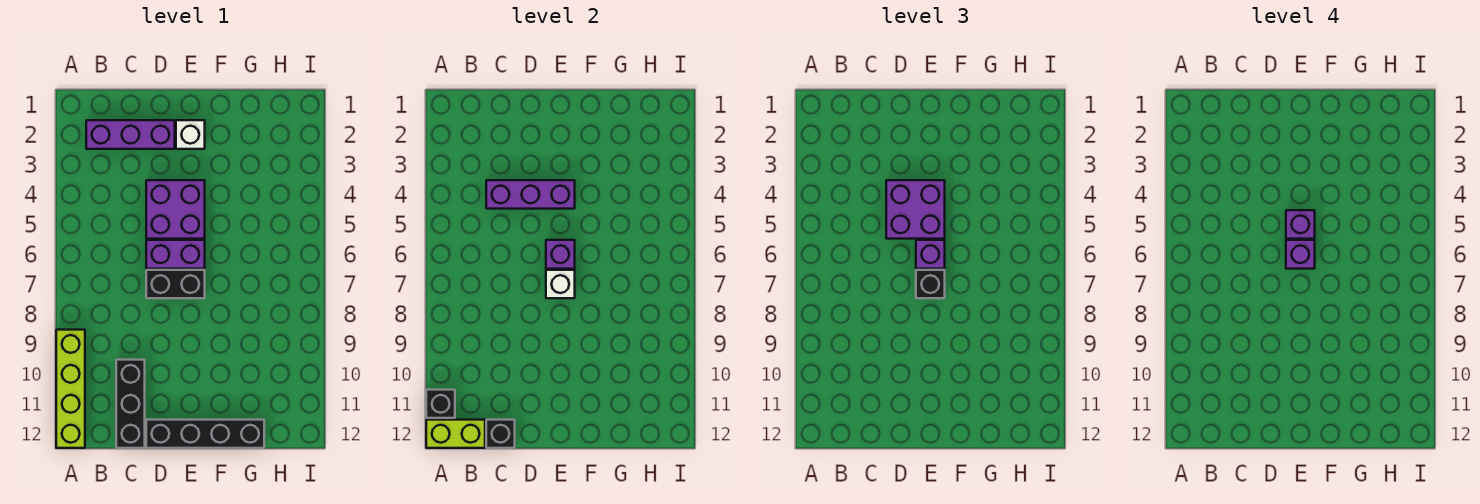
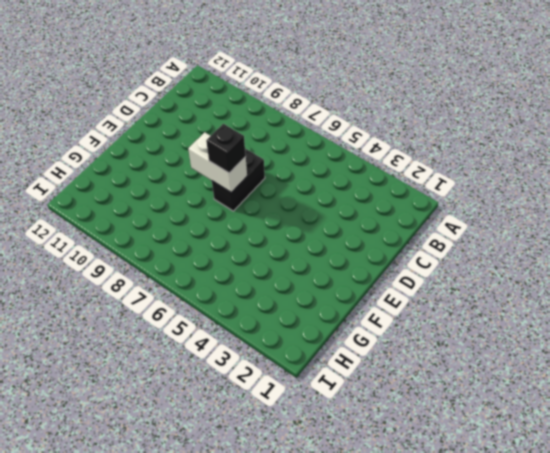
white 1x2 brick [188,132,247,193] -> white 1x1 brick [546,270,575,298]
none -> lime 1x4 brick [56,330,85,448]
none -> purple 1x3 brick [86,120,175,149]
none -> black 1x3 brick [116,360,145,448]

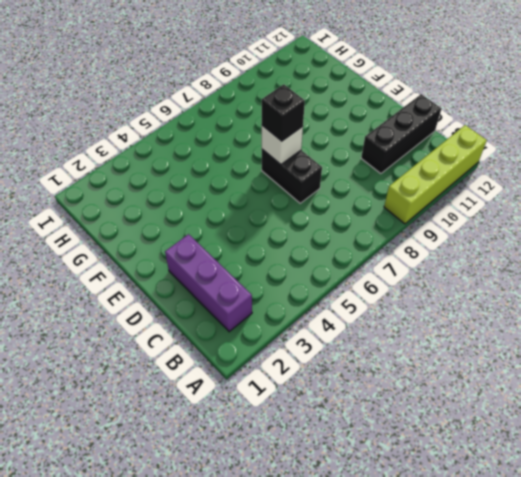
none -> purple 2x2 brick [146,180,205,239]
none -> purple 1x2 brick [146,240,205,269]
none -> black 1x4 brick [146,420,264,448]

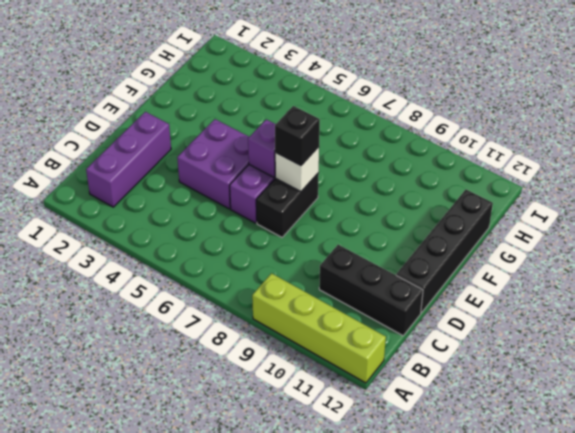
none -> white 1x1 brick [176,120,205,149]
none -> black 1x1 brick [426,390,455,418]
none -> lime 1x2 brick [426,420,485,448]

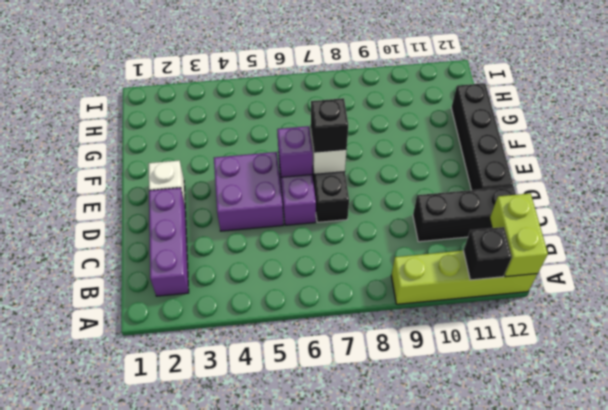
none -> purple 1x3 brick [486,180,575,209]
none -> black 1x1 brick [486,420,515,448]
none -> purple 2x2 brick [886,180,945,239]

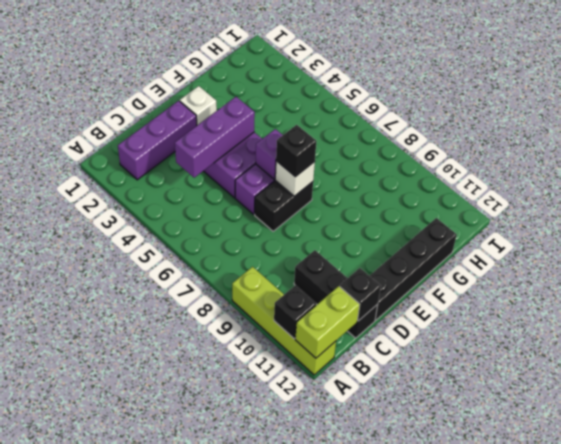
none -> purple 2x2 brick [886,180,945,239]
none -> purple 1x1 brick [916,240,945,269]
none -> purple 1x1 brick [1286,210,1315,239]

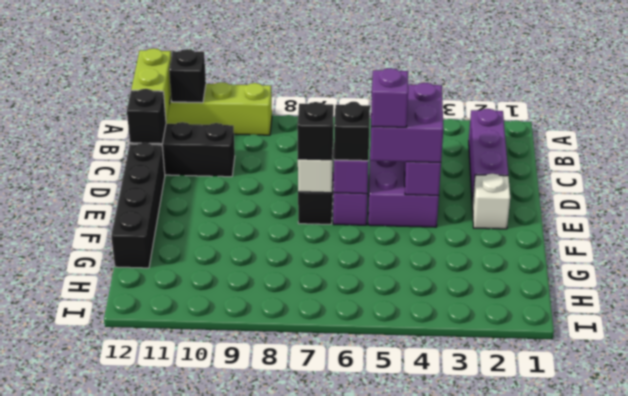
black 1x1 brick [334,103,370,161] -> purple 1x1 brick [916,240,945,269]
none -> purple 1x1 brick [1286,240,1315,269]

